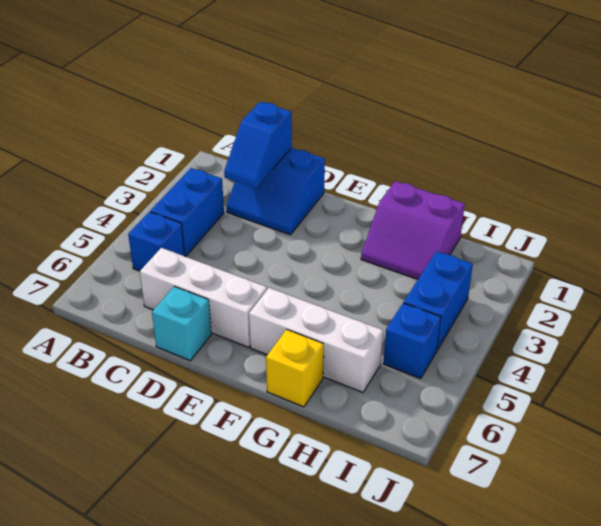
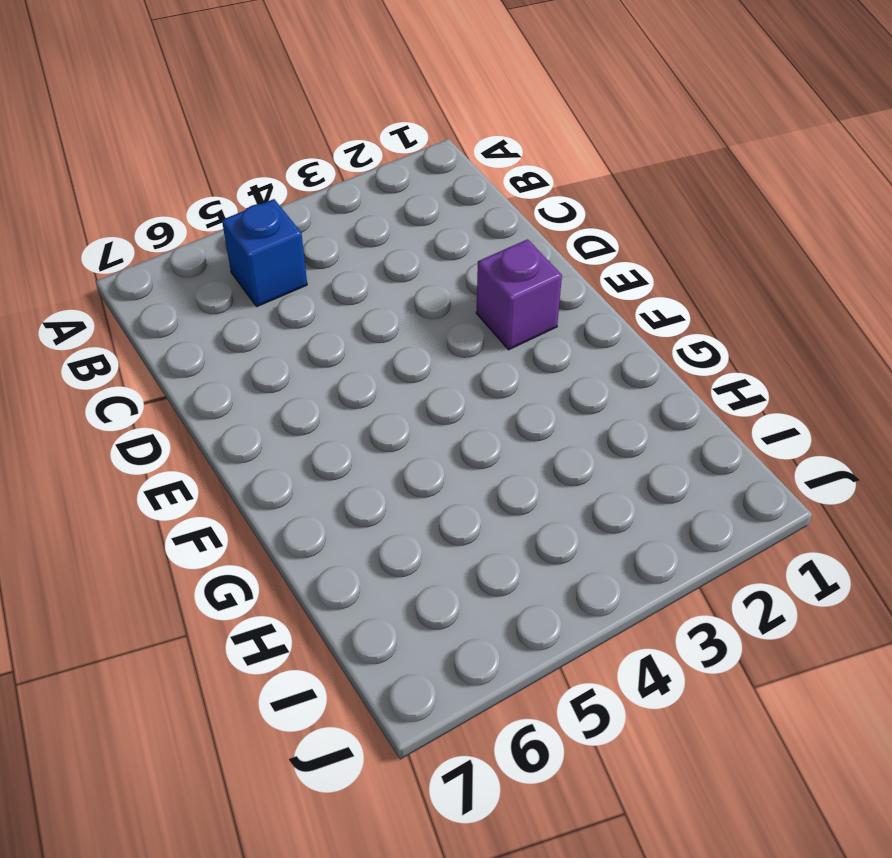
purple 1x1 brick [476,239,562,350] -> none
none -> blue 1x2 brick [151,168,224,256]
none -> blue 2x2 slope [226,148,325,235]

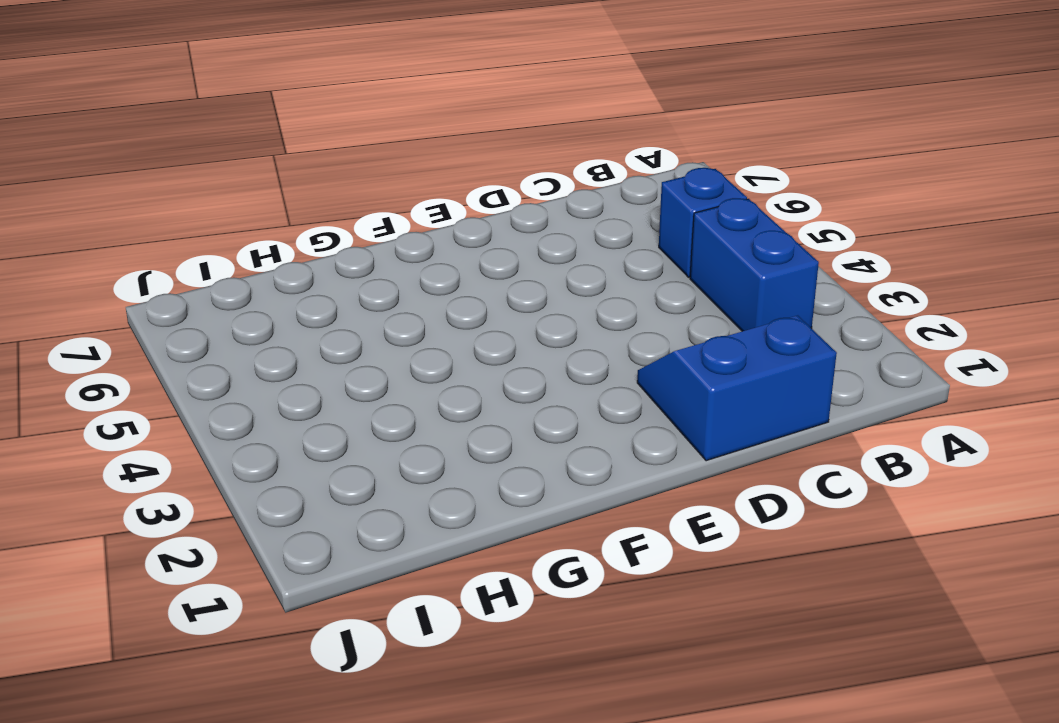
none -> white 1x3 brick [140,248,267,347]
none -> cyan 1x1 brick [152,286,211,361]

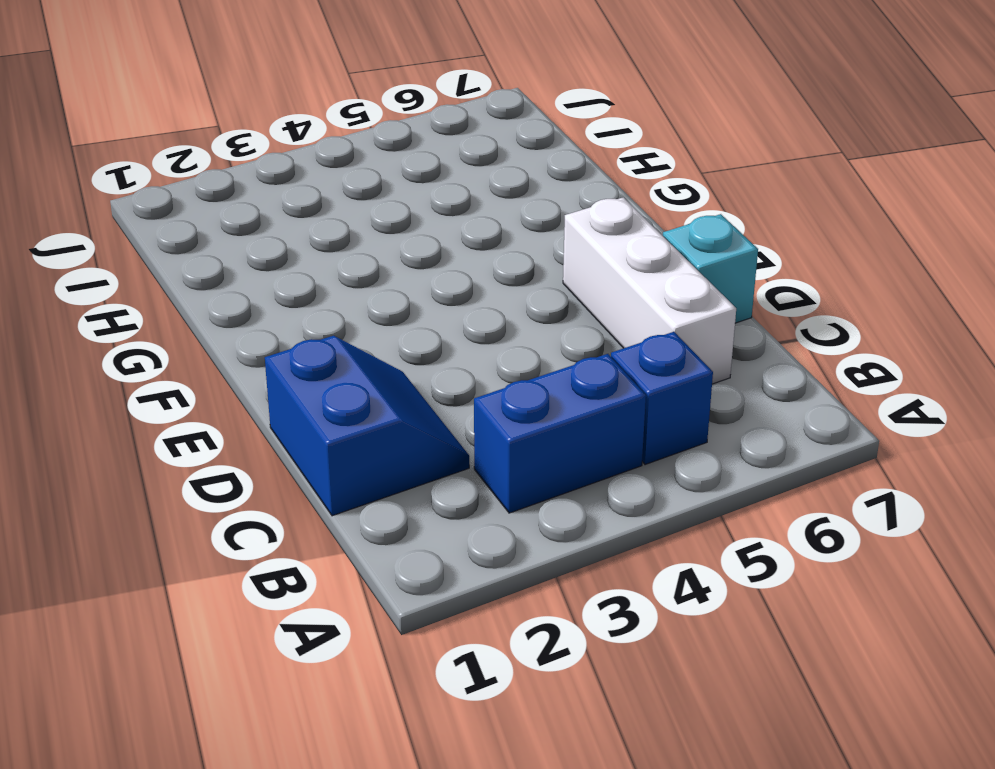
none -> white 1x3 brick [249,288,383,392]
none -> purple 2x2 slope [361,181,465,279]

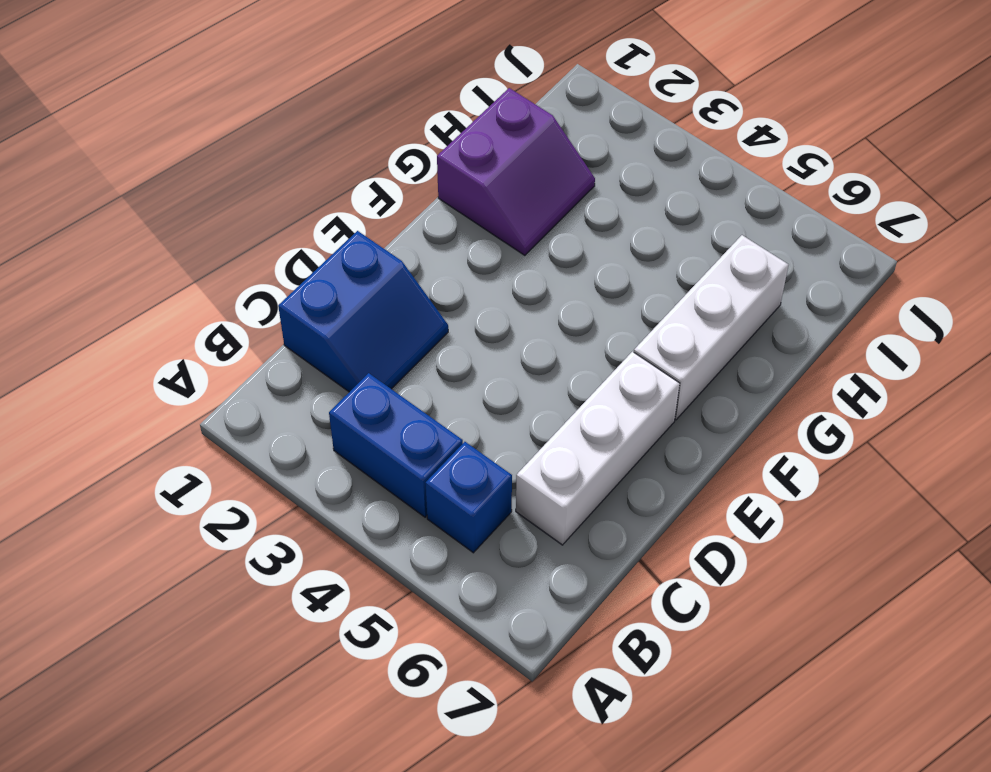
none -> cyan 1x1 brick [152,286,211,361]
none -> yellow 1x1 brick [266,329,324,407]

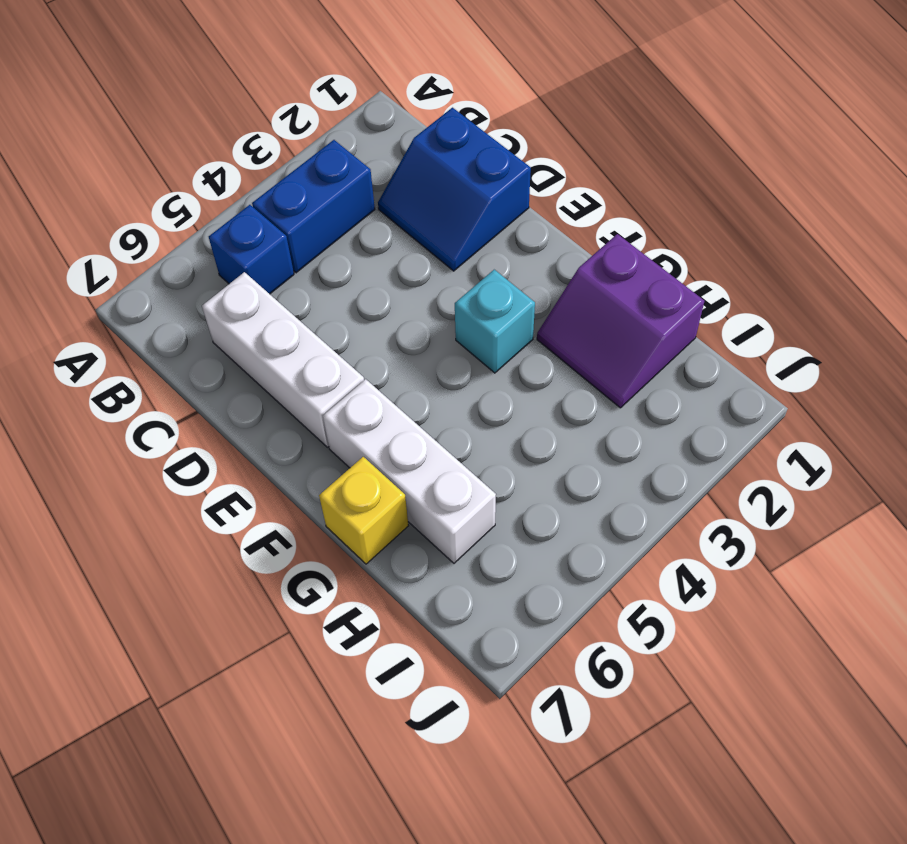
cyan 1x1 brick [455,270,535,373] -> cyan 1x1 brick moved to [152,286,211,361]
none -> blue 1x2 brick [404,251,473,350]
none -> blue 1x1 brick [383,303,441,379]

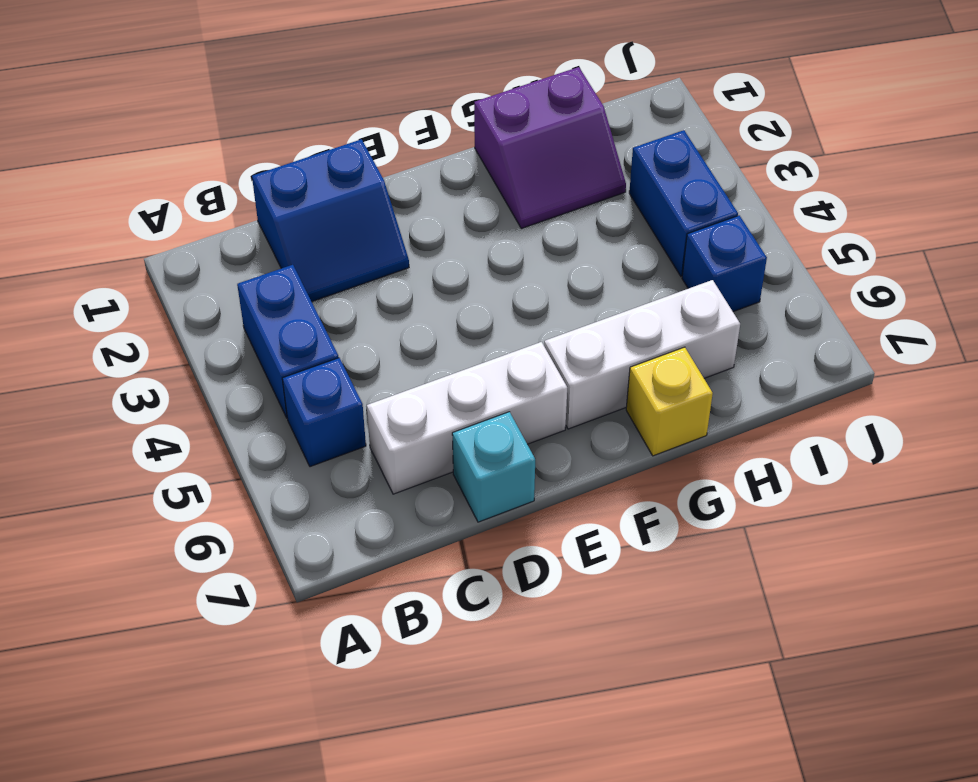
none -> blue 1x2 slope [224,102,292,188]

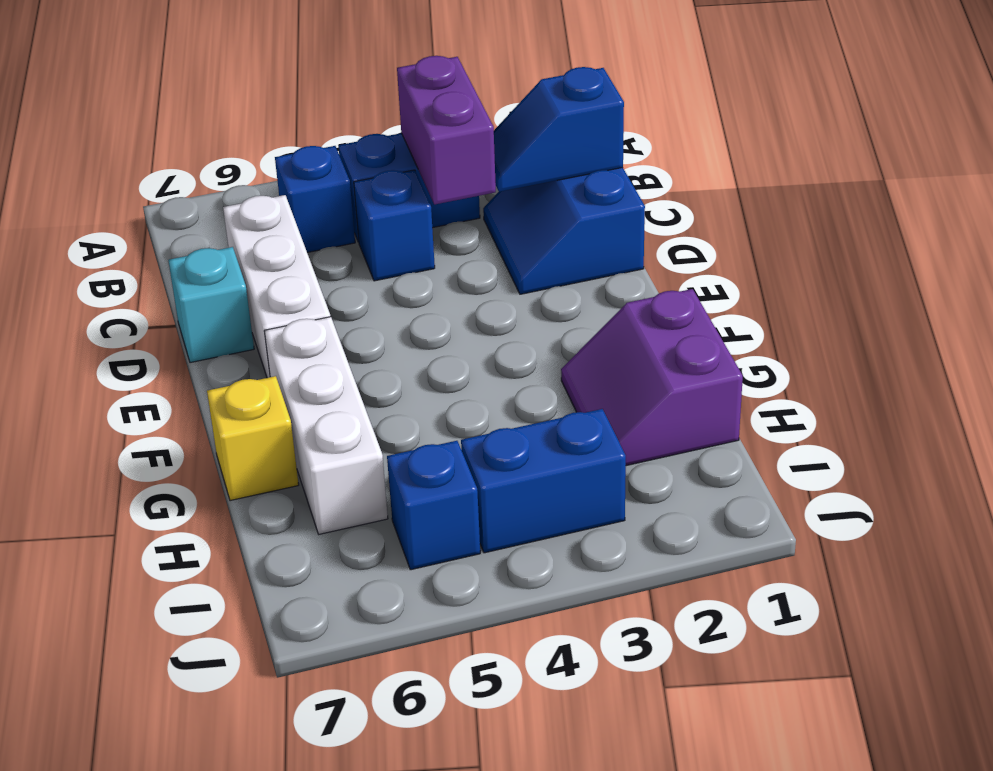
purple 1x2 brick [397,56,496,204] -> none
blue 1x1 brick [354,170,435,281] -> none

